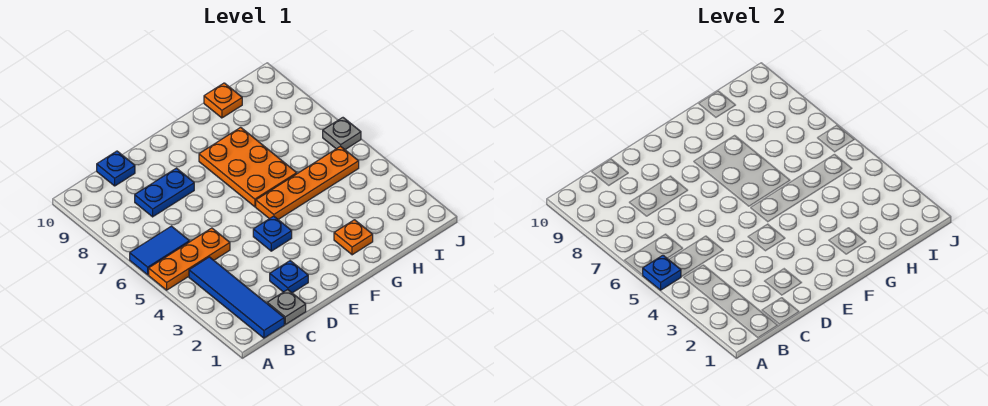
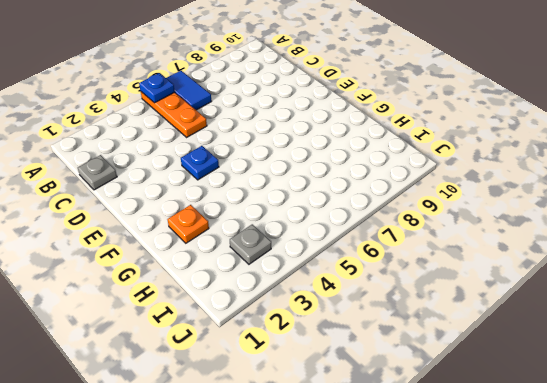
grey 1x1 plate [230,224,271,264] -> grey 1x1 plate moved to [323,118,361,149]
none -> blue 1x4 tile [189,257,284,338]
none -> blue 1x2 plate [135,168,194,217]
none -> blue 1x1 plate [97,151,135,186]

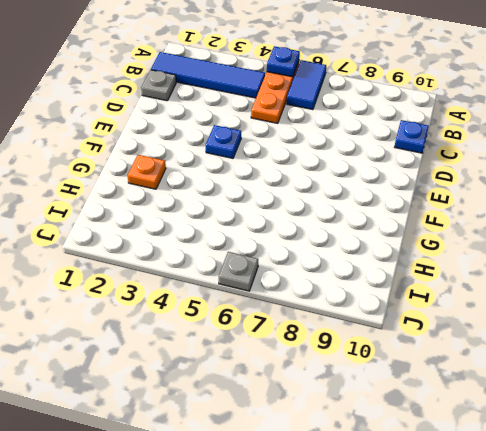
none -> blue 1x2 plate [135,168,194,217]
none -> blue 1x1 plate [270,261,308,293]
none -> orange 1x4 plate [256,146,359,219]

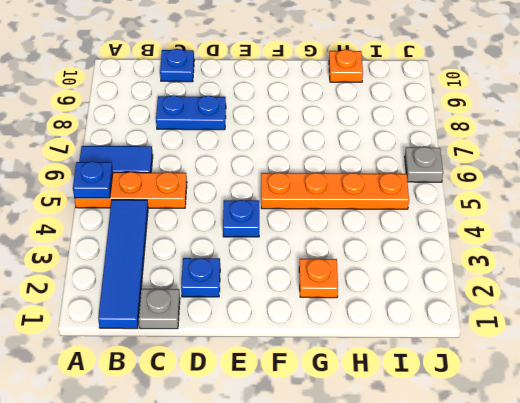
none -> orange 2x3 plate [199,127,297,207]

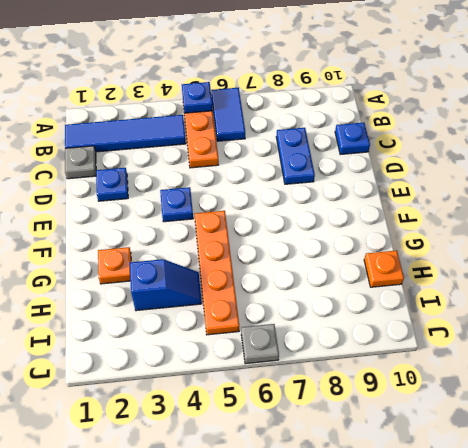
blue 1x2 slope [130,259,202,311] -> none
none -> orange 2x3 plate [199,127,297,207]

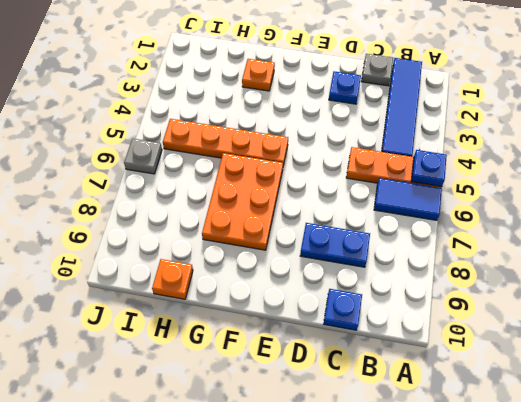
none -> blue 1x1 plate [253,216,292,251]

